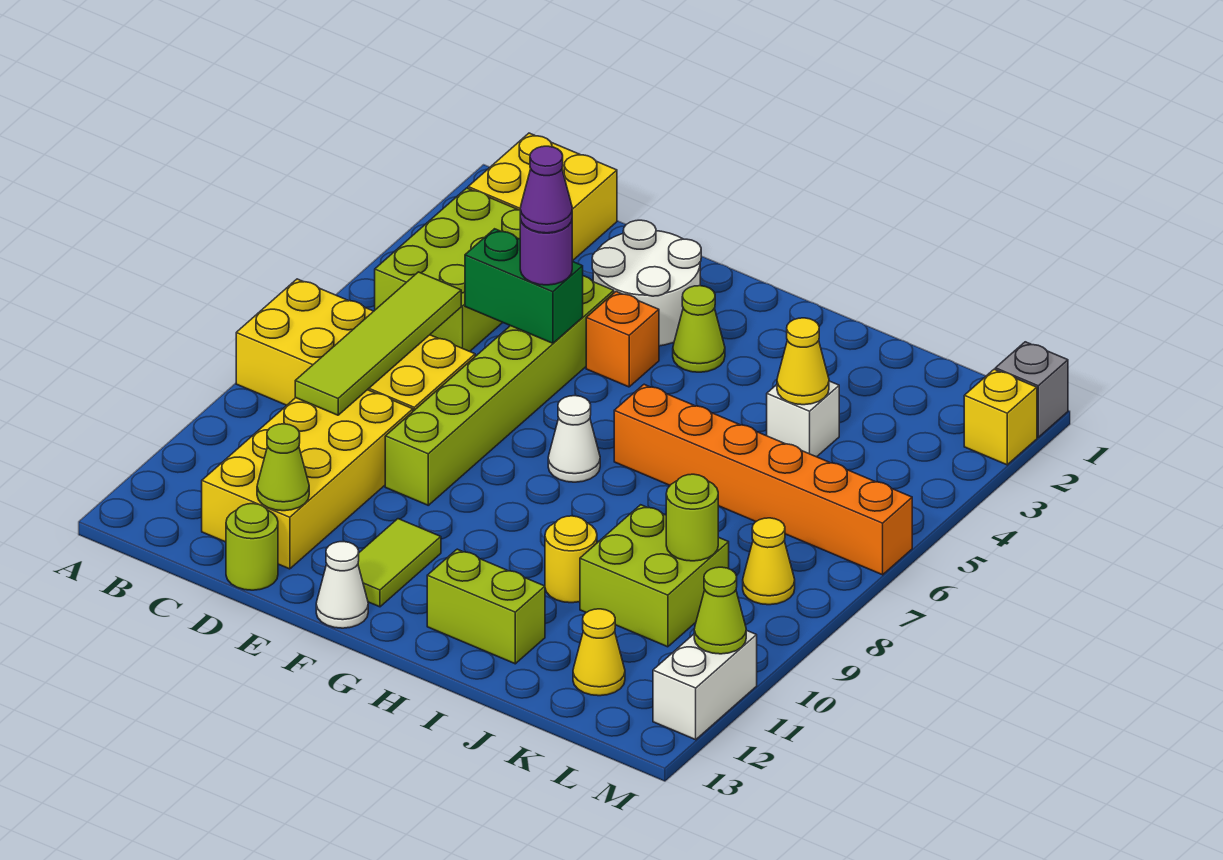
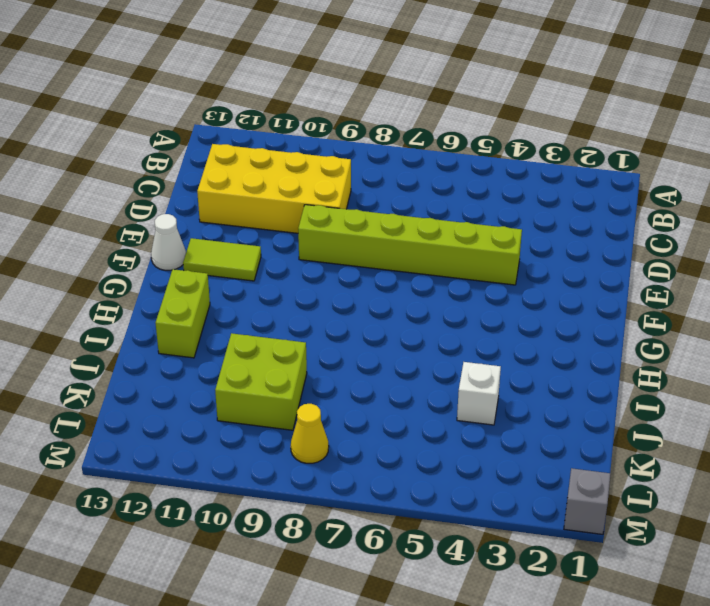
none -> yellow 2x4 brick [236,279,475,411]
none -> yellow 2x2 brick [468,133,617,261]
none -> lime 2x3 brick [375,188,520,351]
none -> lime 1x1 round brick [226,504,278,590]

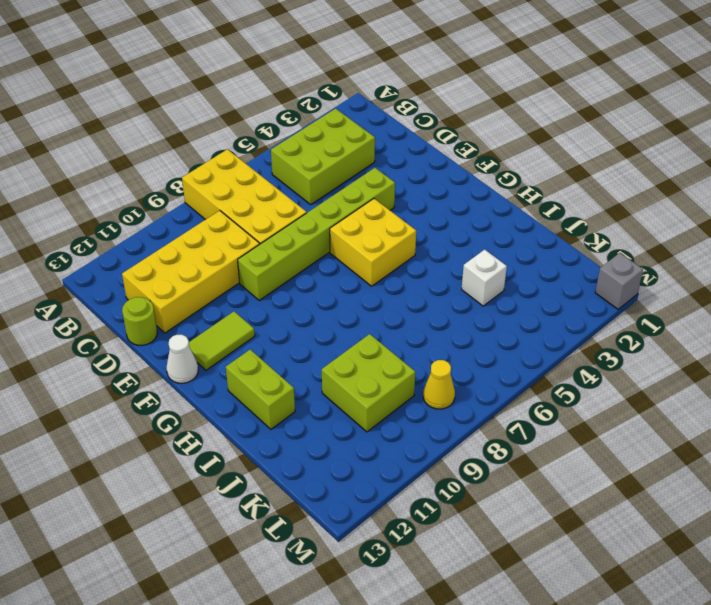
yellow 2x2 brick [330,199,416,286] -> yellow 2x2 brick moved to [468,133,617,261]
none -> white 2x2 round brick [592,220,701,346]
none -> orange 1x1 brick [586,292,659,387]
none -> lime 1x1 cone [673,286,725,372]
none -> white 1x1 cone [548,396,600,482]

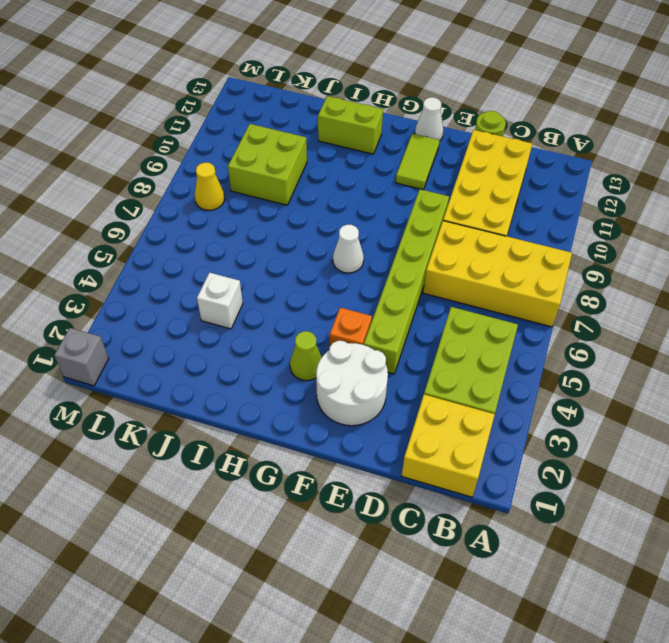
none -> orange 1x6 brick [614,384,912,575]
none -> yellow 1x1 round brick [545,516,597,603]
none -> yellow 1x1 cone [573,609,625,696]
none -> yellow 1x1 brick [964,369,1037,465]

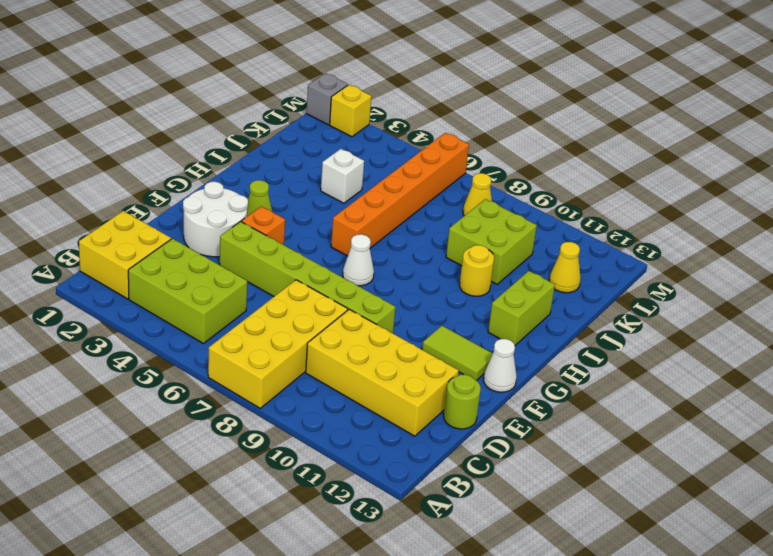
none -> white 1x2 brick [653,630,757,740]
none -> lime 1x4 tile [295,272,461,415]
none -> green 1x2 brick [465,229,583,343]
none -> lime 1x1 cone [257,424,309,511]

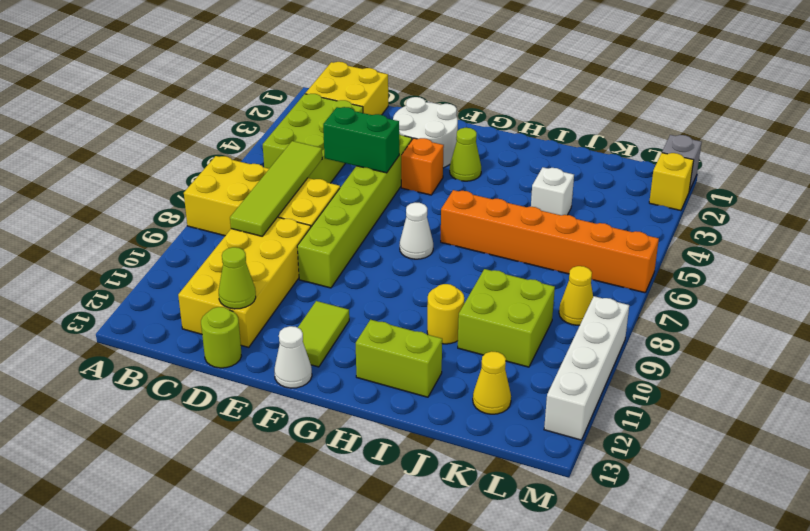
white 1x4 brick [544,296,629,440] -> white 1x2 brick [653,630,757,740]
none -> yellow 1x1 cone [777,318,829,405]
none -> lime 1x1 round brick [666,474,718,561]
none -> lime 1x1 cone [694,567,746,654]
none -> purple 1x1 round brick [520,219,572,285]

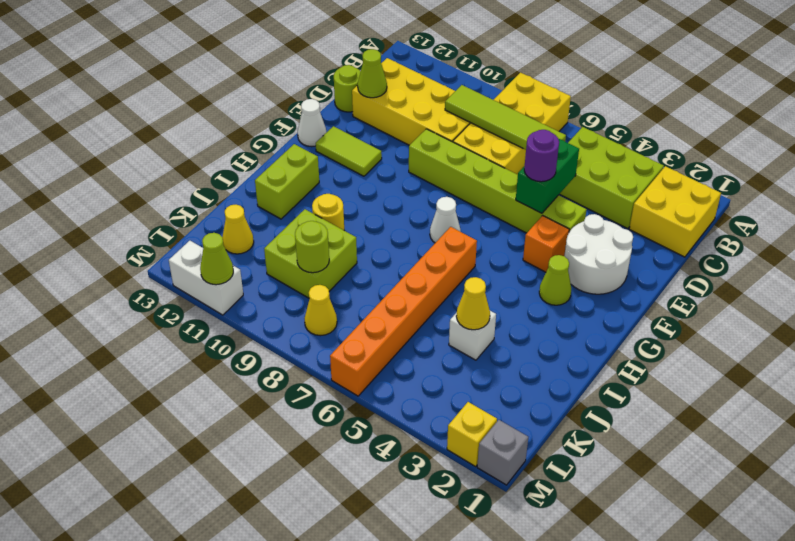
none -> purple 1x1 cone [520,146,572,233]

